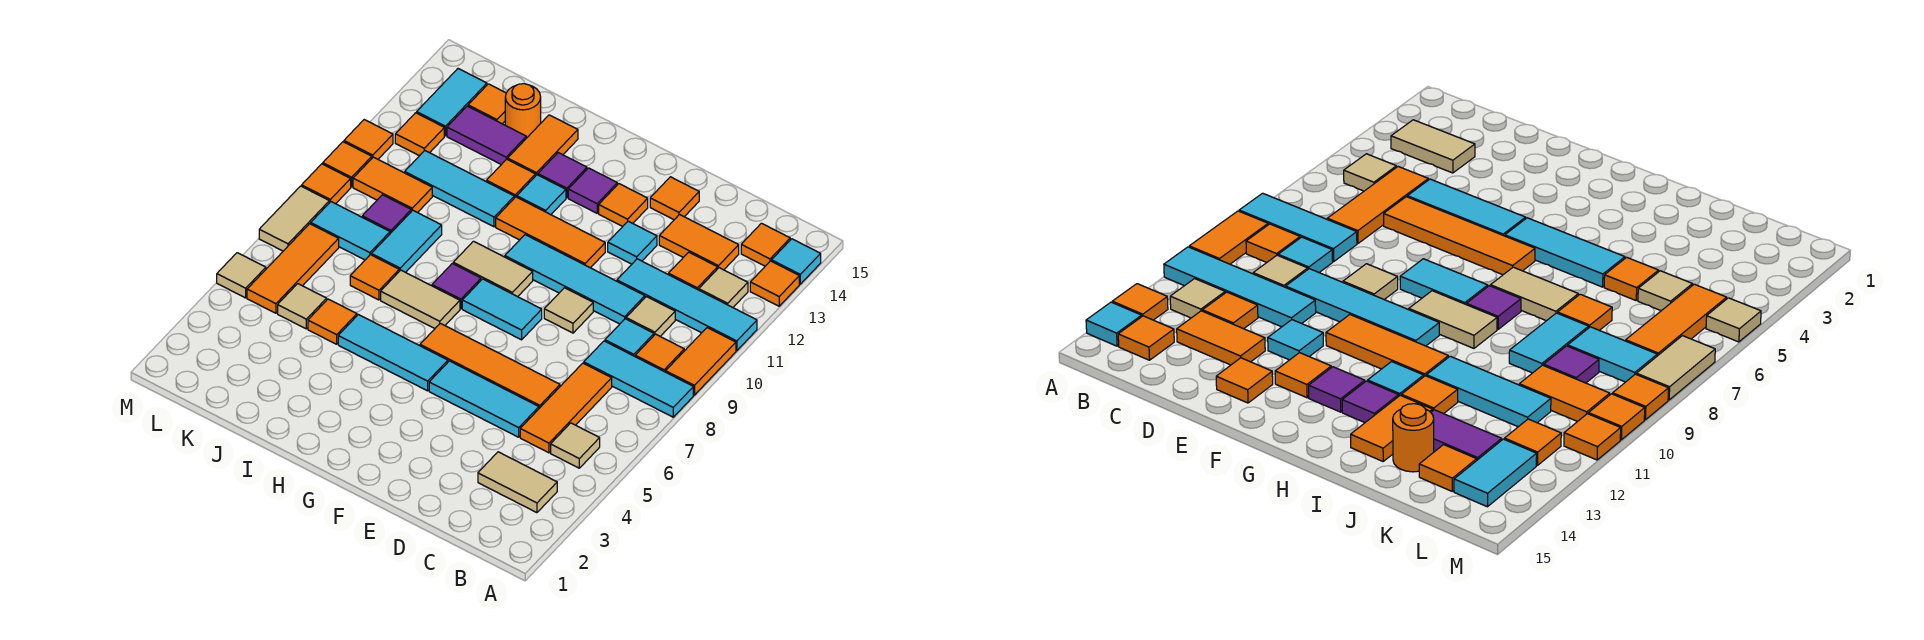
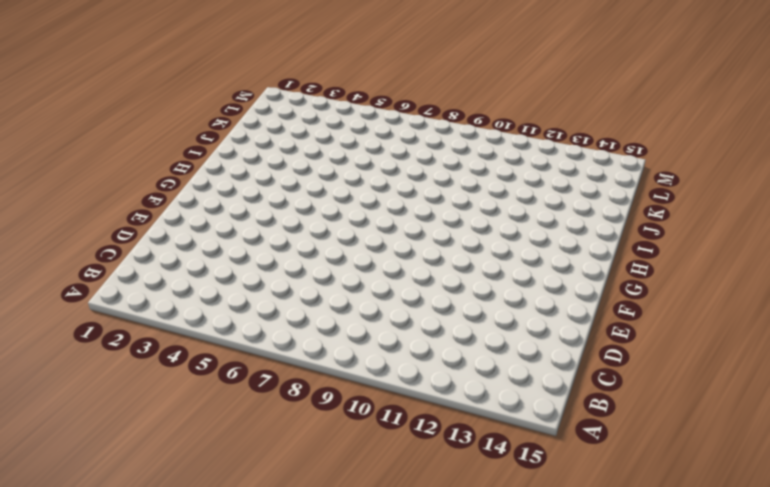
none -> cyan 1x3 tile [584,341,693,417]
none -> orange 1x2 tile [666,328,736,395]
none -> cyan 1x4 tile [617,259,757,351]
none -> orange 1x1 tile [750,261,799,306]

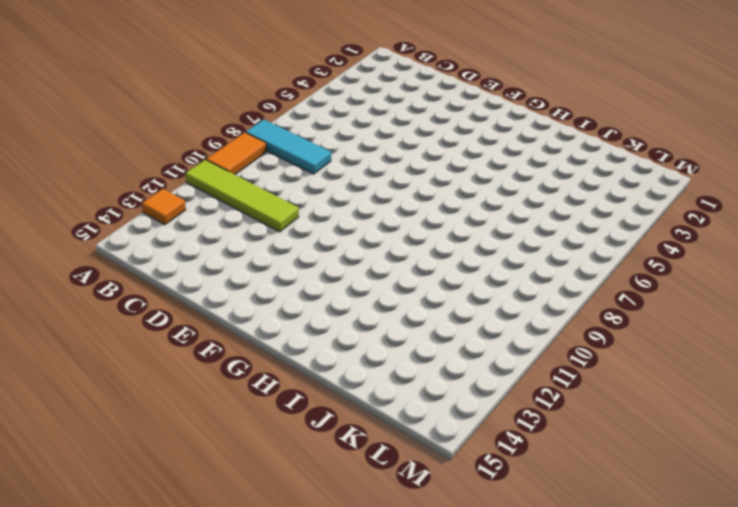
lime 1x4 tile [185,160,299,232] -> cyan 1x4 tile [617,259,757,351]
none -> cyan 1x1 tile [772,239,821,284]
none -> tan 1x2 tile [478,452,557,513]
none -> tan 1x1 tile [551,423,600,468]
none -> orange 1x1 tile [635,334,684,372]

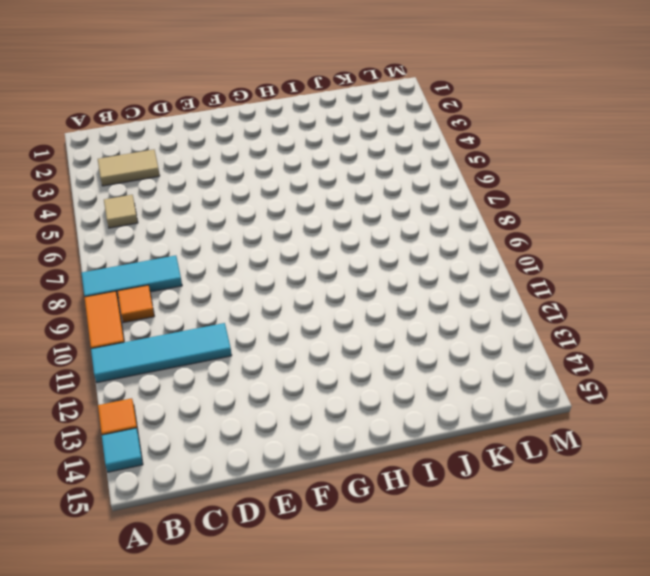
none -> tan 1x1 tile [699,268,748,307]
none -> orange 1x1 tile [741,223,790,266]
none -> orange 1x3 tile [520,363,612,453]
none -> cyan 1x1 tile [605,319,654,356]

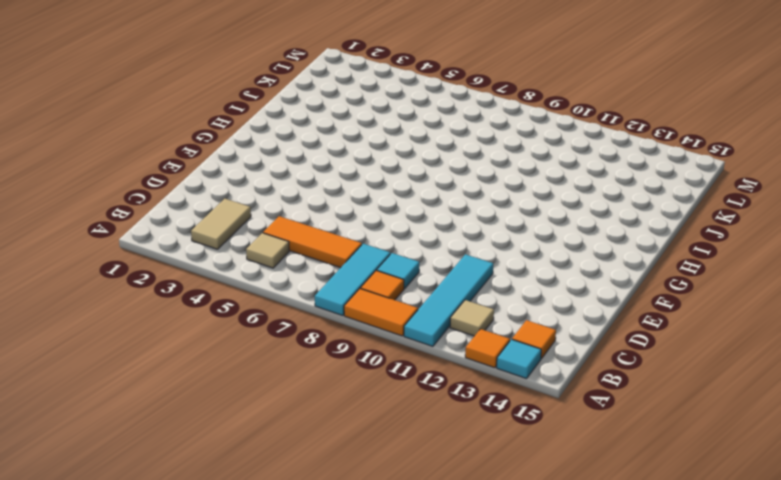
none -> tan 1x1 tile [626,297,675,336]
none -> orange 1x1 tile [668,252,718,290]
none -> orange 1x2 tile [659,215,739,270]
none -> cyan 1x3 tile [429,361,539,437]

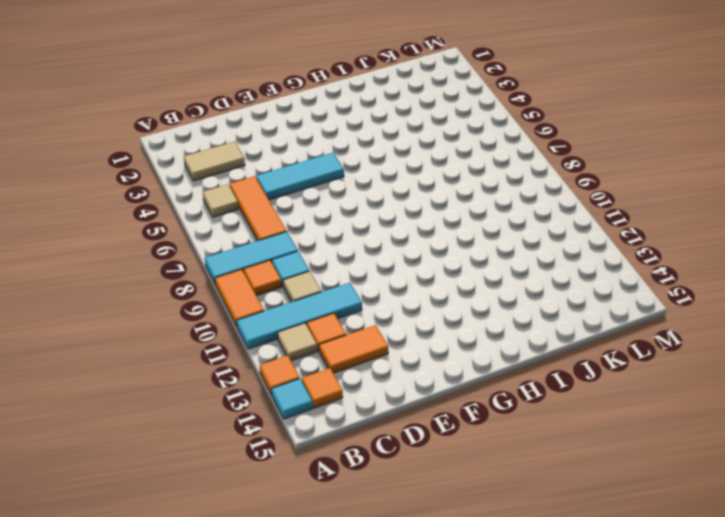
none -> orange 1x4 tile [420,323,560,408]
none -> cyan 1x4 tile [505,235,645,324]
none -> tan 1x1 tile [544,288,593,333]
none -> cyan 1x1 tile [608,221,657,264]

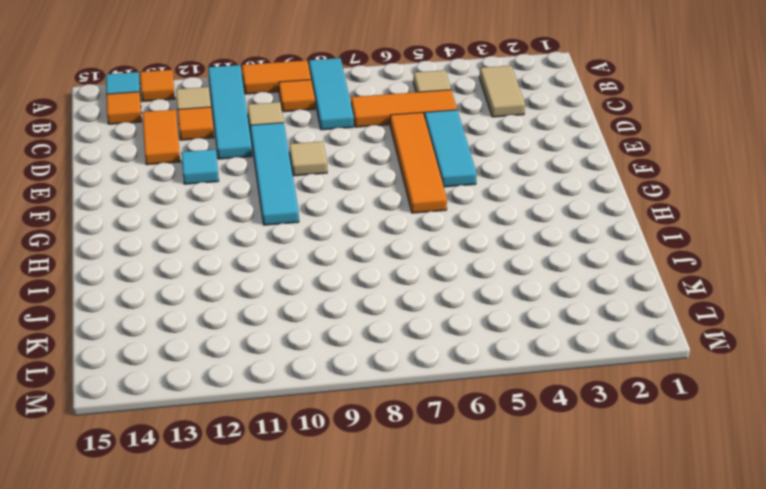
none -> cyan 1x1 tile [605,319,654,356]
none -> orange 1x1 tile [650,177,699,220]
none -> cyan 1x2 tile [462,279,542,340]
none -> orange 1x3 tile [496,197,605,268]

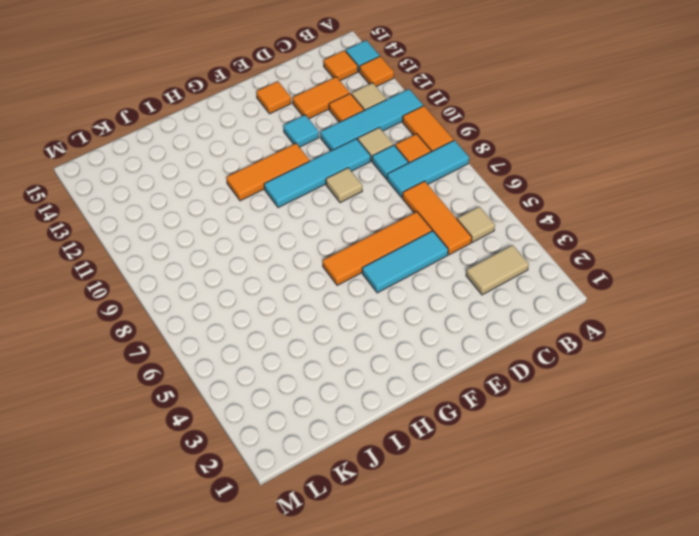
none -> cyan 1x2 tile [462,279,542,340]
none -> orange 1x1 tile [599,184,648,227]
none -> cyan 1x3 tile [338,315,448,391]
none -> tan 1x2 tile [453,241,533,297]

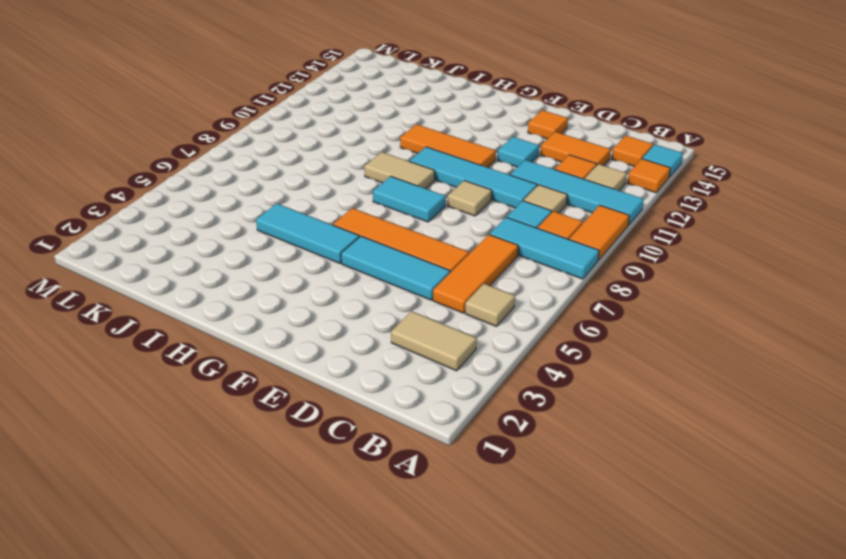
none -> orange 1x1 tile [599,184,648,227]
none -> purple 1x1 tile [568,168,617,213]
none -> tan 1x2 tile [381,270,460,329]
none -> purple 1x1 tile [432,263,481,309]

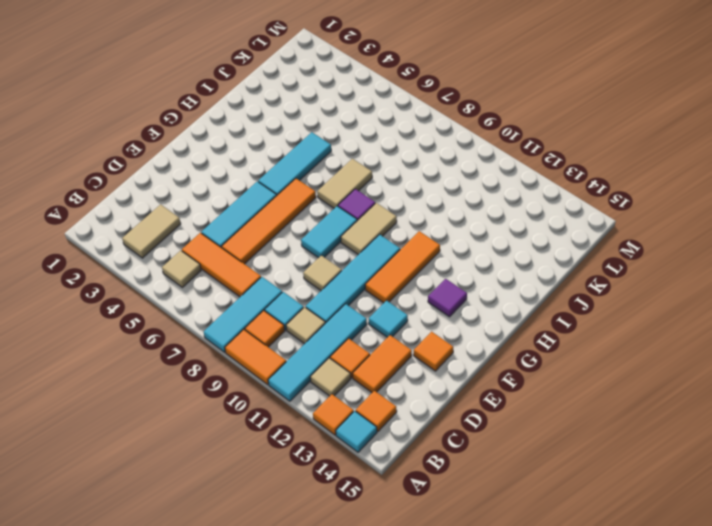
none -> orange 1x1 tile [599,184,648,227]
none -> cyan 1x1 tile [517,175,566,215]
none -> purple 1x1 tile [538,153,587,198]
none -> cyan 1x3 tile [405,151,514,227]

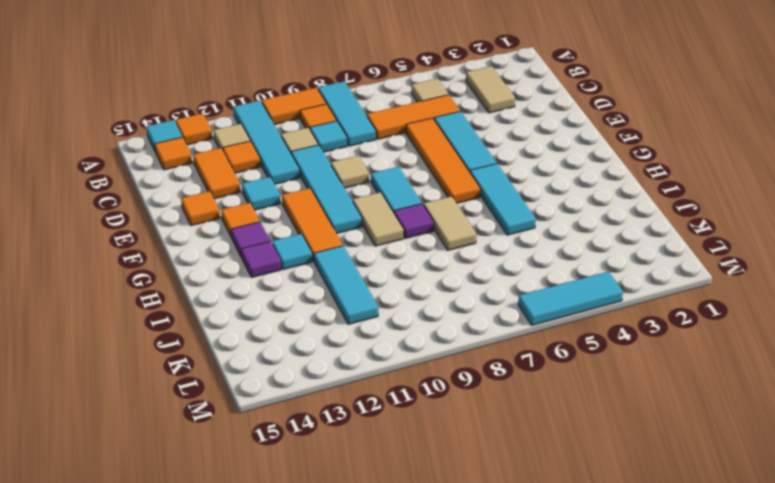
cyan 1x3 tile [518,272,623,325] -> tan 1x1 tile [217,253,266,298]
none -> orange 1x1 tile [486,159,536,198]
none -> orange 1x2 tile [508,115,578,175]
none -> orange 1x1 tile [308,299,357,344]
none -> orange 1x1 tile [350,255,399,300]

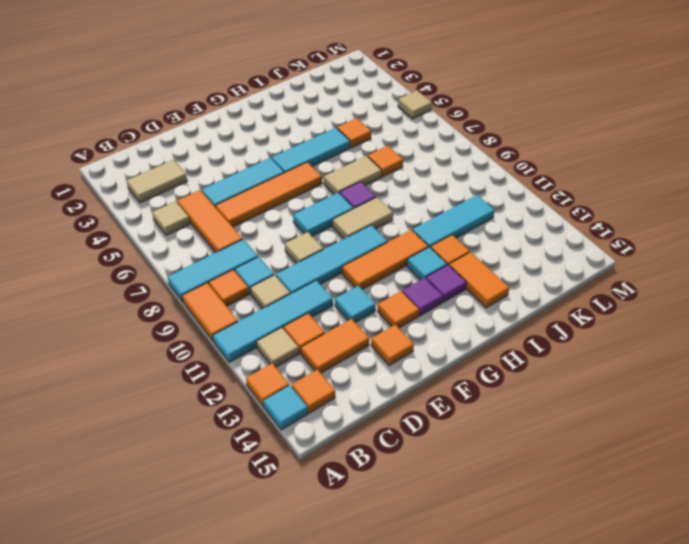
none -> cyan 1x2 tile [371,210,442,272]
none -> purple 1x2 tile [447,106,526,165]
none -> orange 1x1 round brick [505,84,541,138]
none -> tan 1x1 tile [278,284,327,329]

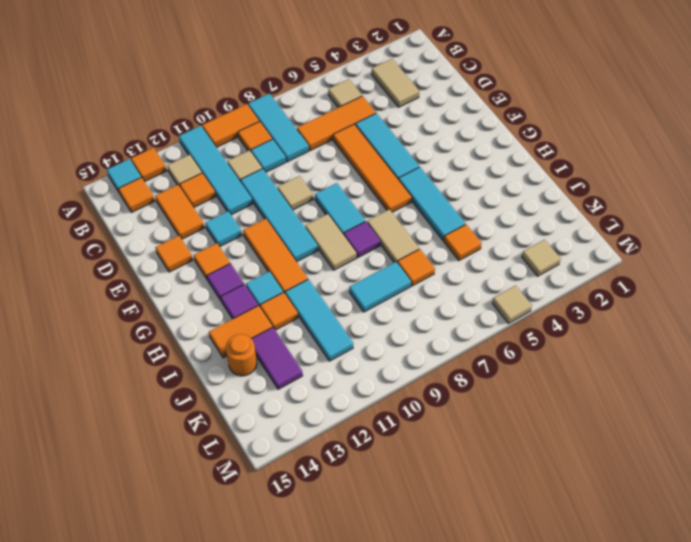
tan 1x1 tile [522,240,561,276] -> tan 1x1 tile moved to [278,284,327,329]
none -> cyan 1x2 tile [311,202,390,260]
none -> purple 1x1 tile [362,195,411,233]
none -> orange 1x2 tile [353,157,432,213]
none -> orange 1x1 tile [468,84,506,124]

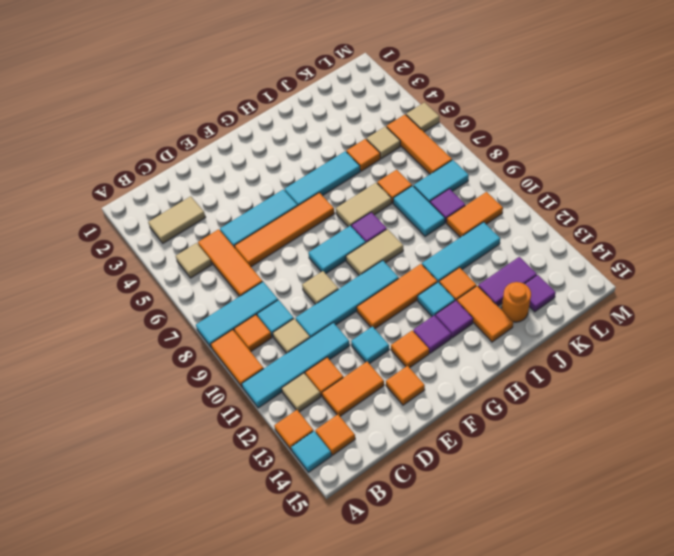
purple 1x1 tile [525,275,556,312] -> orange 1x1 tile [468,84,506,124]
none -> orange 1x1 tile [395,113,444,156]
none -> cyan 1x2 tile [417,69,487,136]
none -> tan 1x2 tile [259,186,329,251]
none -> orange 1x1 tile [302,164,351,204]

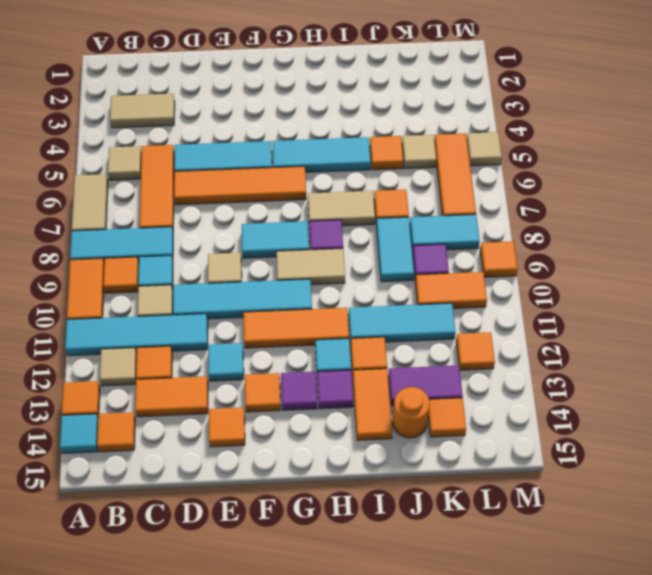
tan 1x2 tile [72,174,108,231] -> tan 1x2 tile moved to [259,186,329,251]
none -> cyan 1x2 tile [417,69,487,136]
none -> orange 1x1 tile [323,142,372,187]
none -> orange 1x1 tile [344,120,393,159]

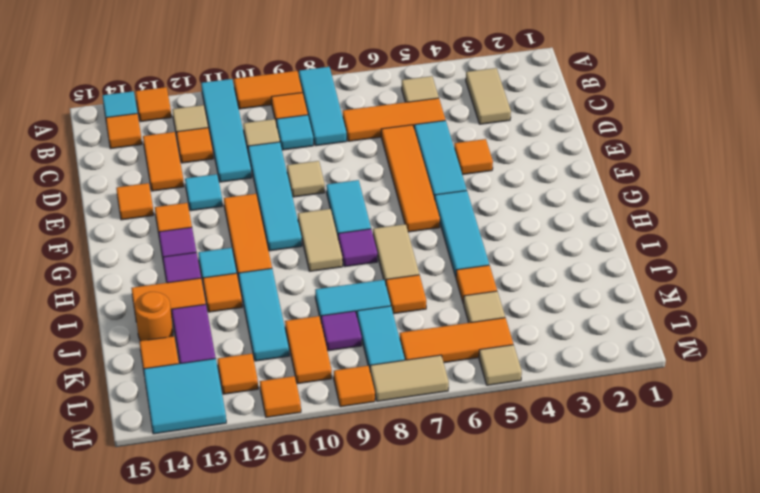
orange 1x1 tile [454,139,493,175] -> orange 1x1 tile moved to [323,142,372,187]
cyan 2x2 tile [144,359,226,434] -> cyan 1x2 tile [417,69,487,136]

